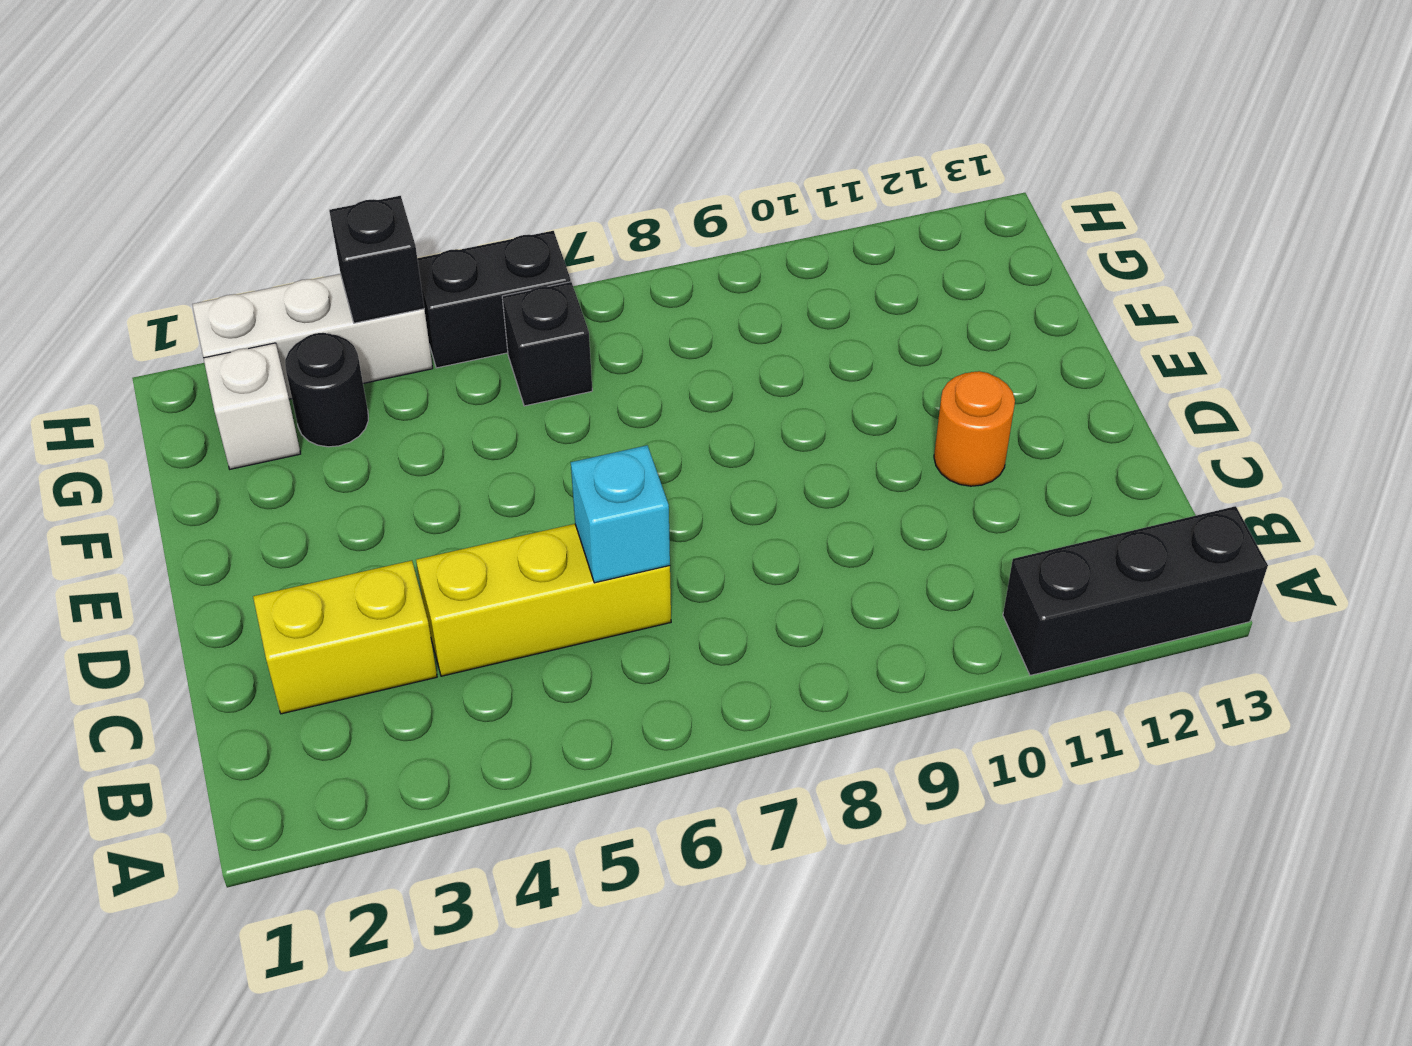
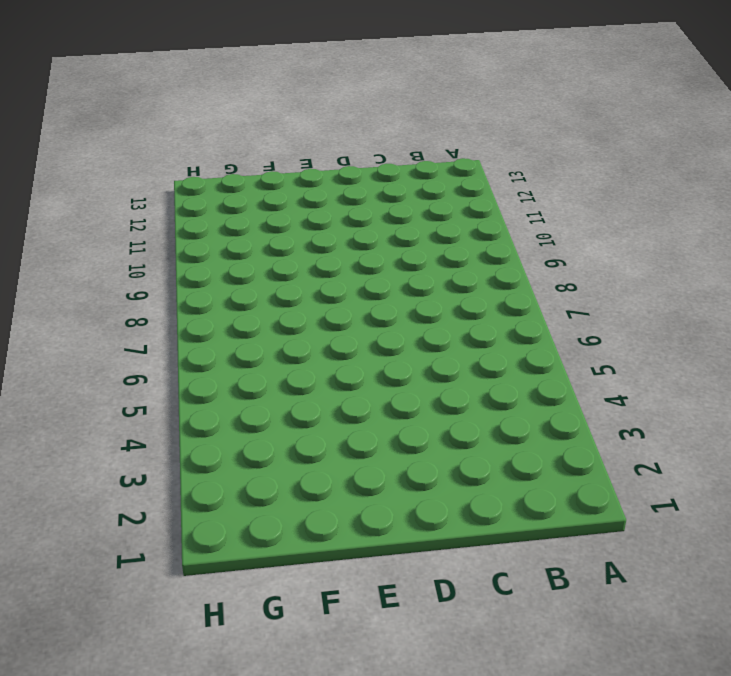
none -> black 1x3 brick [1003,506,1268,675]
none -> yellow 1x2 brick [253,561,437,714]

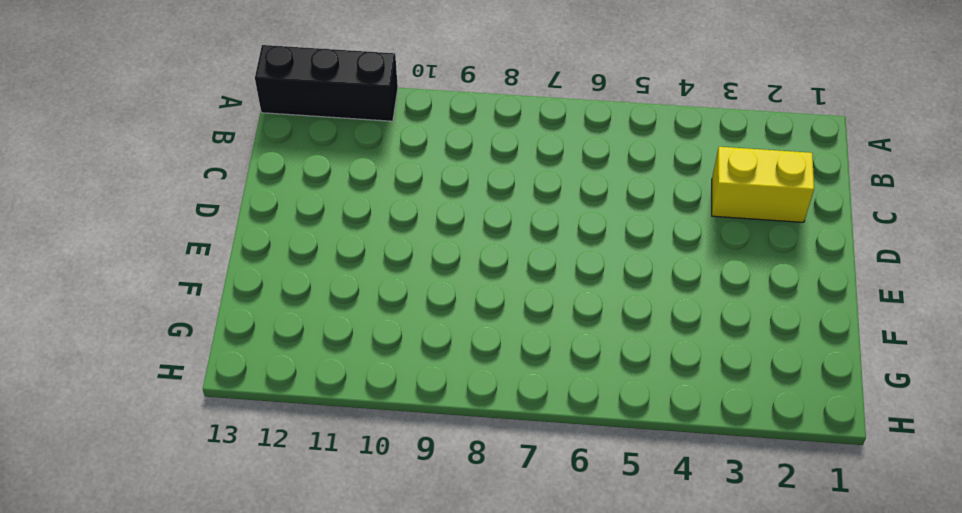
none -> yellow 1x3 brick [416,524,671,676]
none -> orange 1x1 round brick [934,371,1015,486]

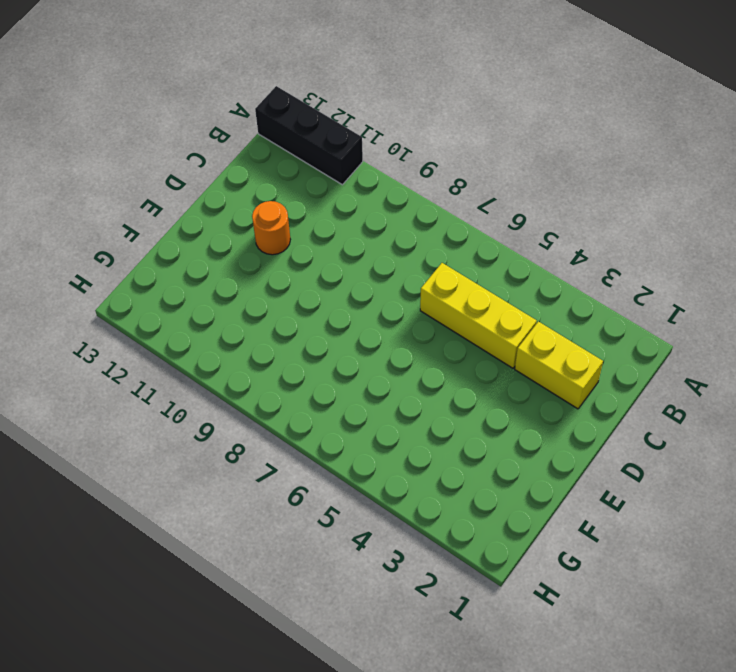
none -> white 1x1 brick [204,343,301,469]
none -> black 1x1 round brick [285,333,368,447]

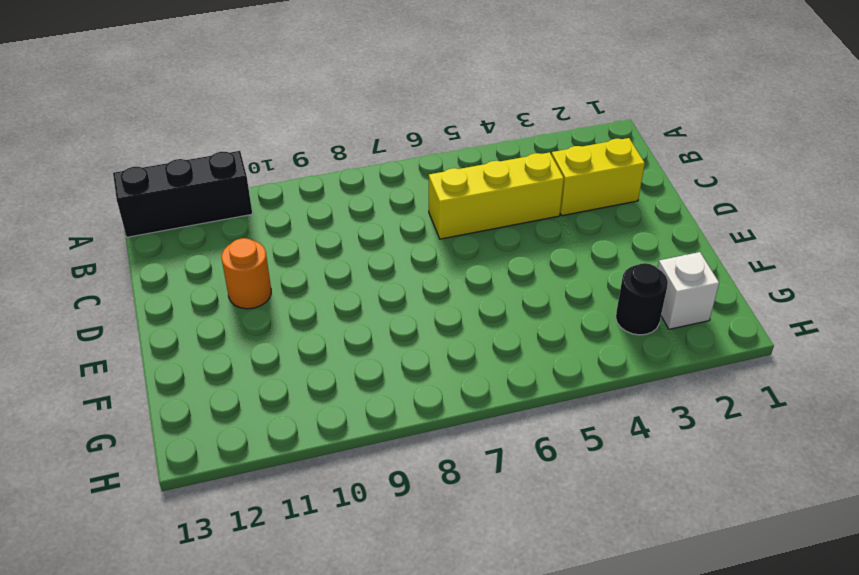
none -> black 1x1 brick [502,282,592,406]
none -> white 1x3 brick [192,274,433,399]

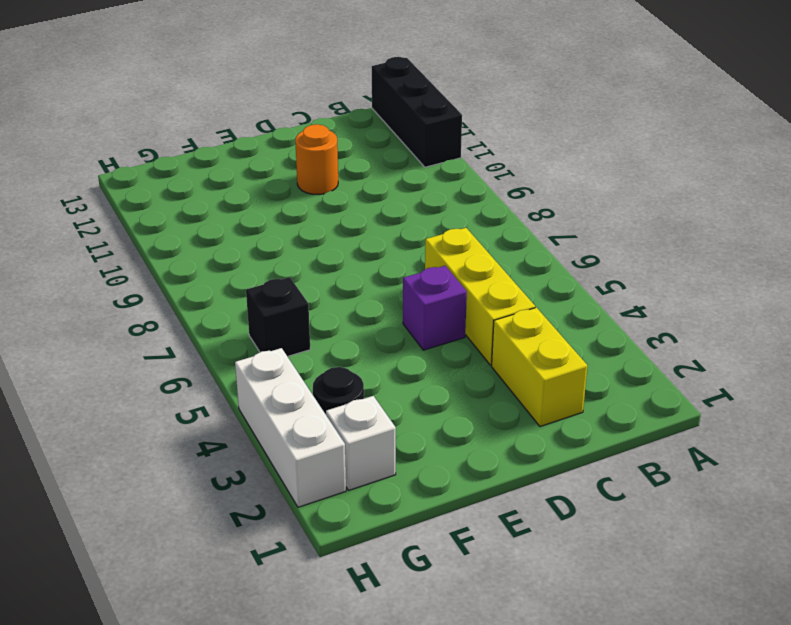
purple 1x1 brick [403,266,467,350] -> none
none -> black 1x2 brick [417,231,571,368]
none -> cyan 1x1 brick [571,445,670,583]

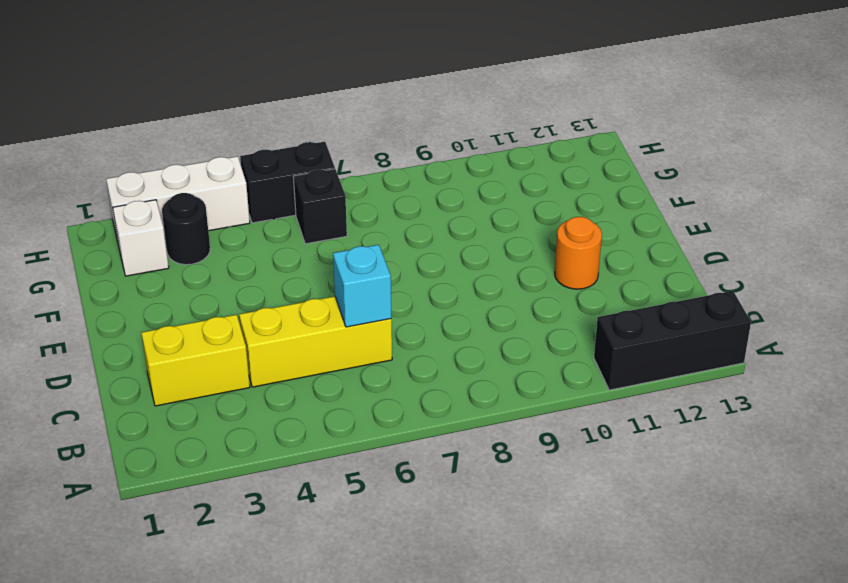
none -> black 1x1 brick [329,196,424,323]

